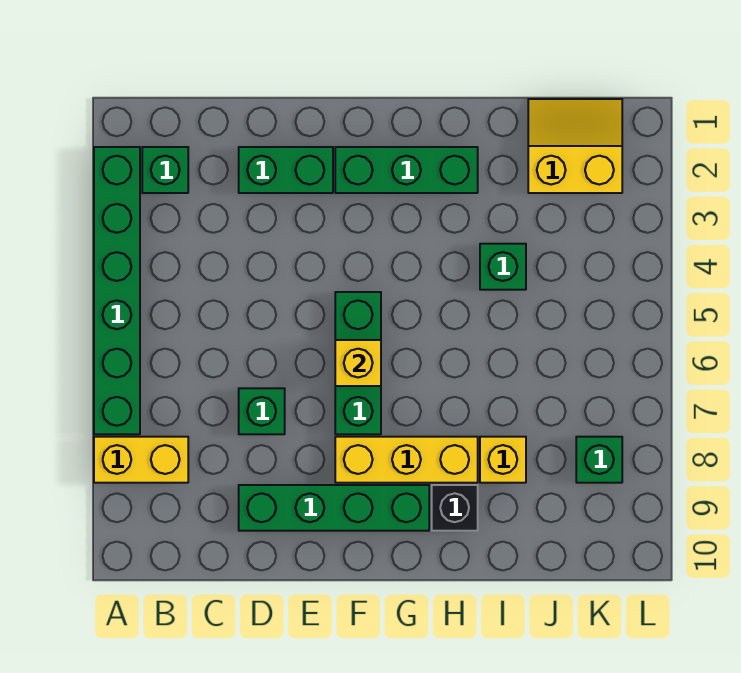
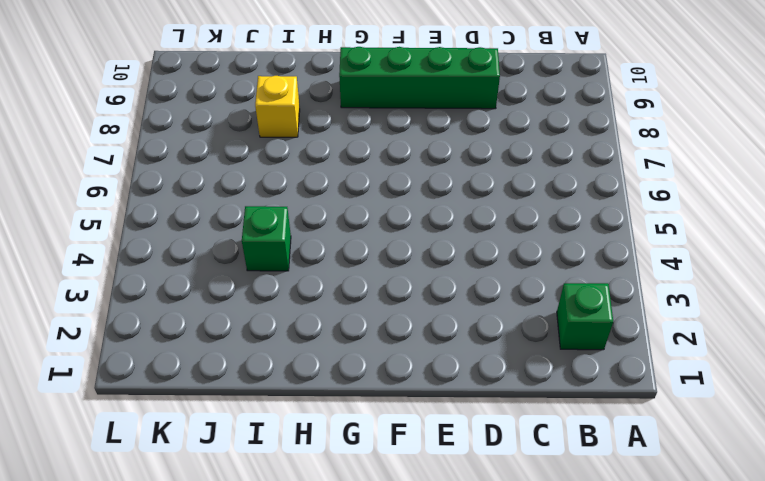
none -> green 1x6 brick [94,147,140,434]
none -> yellow 1x2 brick [94,437,188,483]
none -> green 1x2 brick [239,147,333,193]

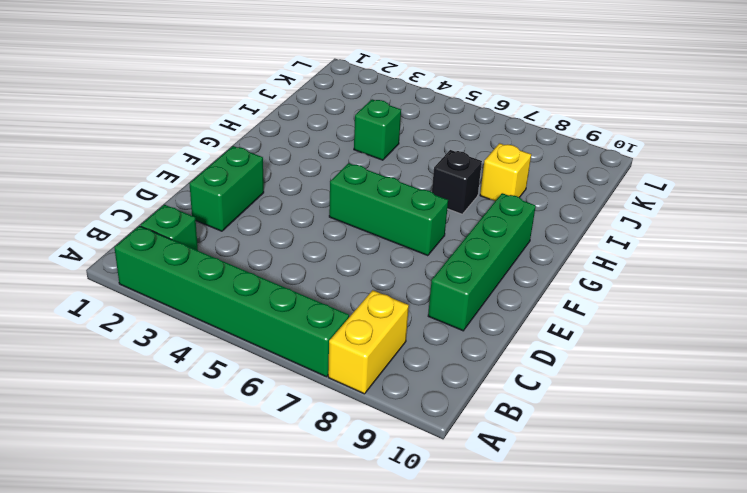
black 1x1 brick [432,150,482,214] -> black 1x1 brick moved to [432,485,478,531]
none -> green 1x1 brick [239,388,285,434]
none -> green 1x3 brick [335,147,478,193]
none -> yellow 1x3 brick [335,437,478,483]

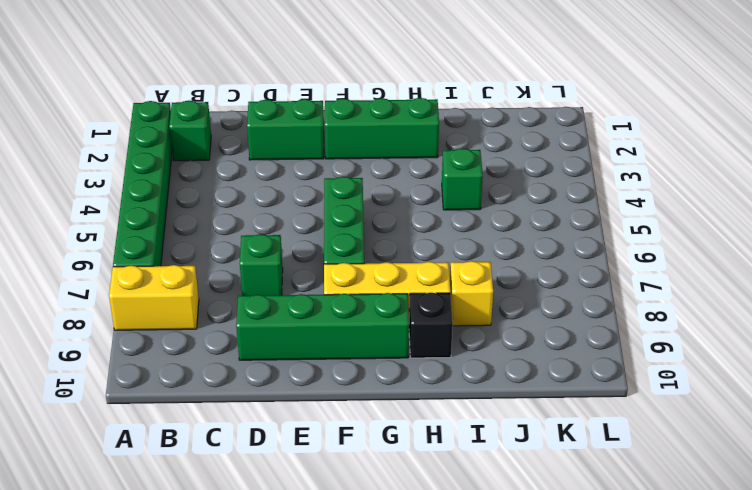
none -> yellow 2x2 slope [528,99,622,193]
none -> green 1x1 brick [576,437,622,483]
none -> yellow 1x1 brick [335,340,381,386]

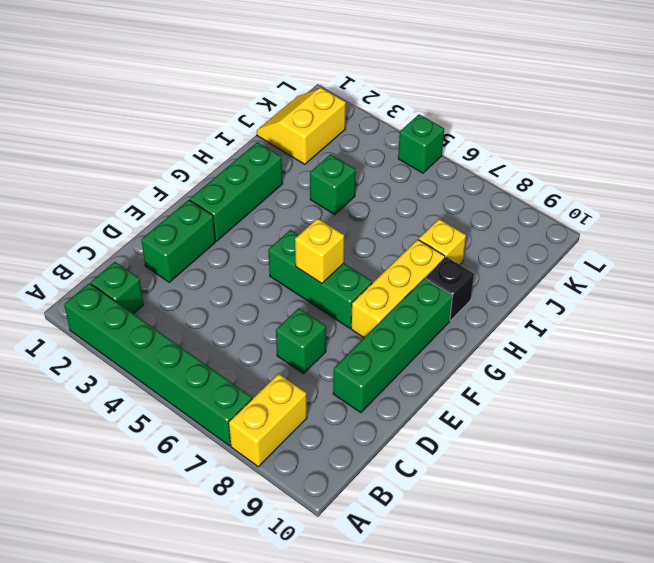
green 1x1 brick [398,114,444,173] -> green 1x1 brick moved to [576,437,622,483]

